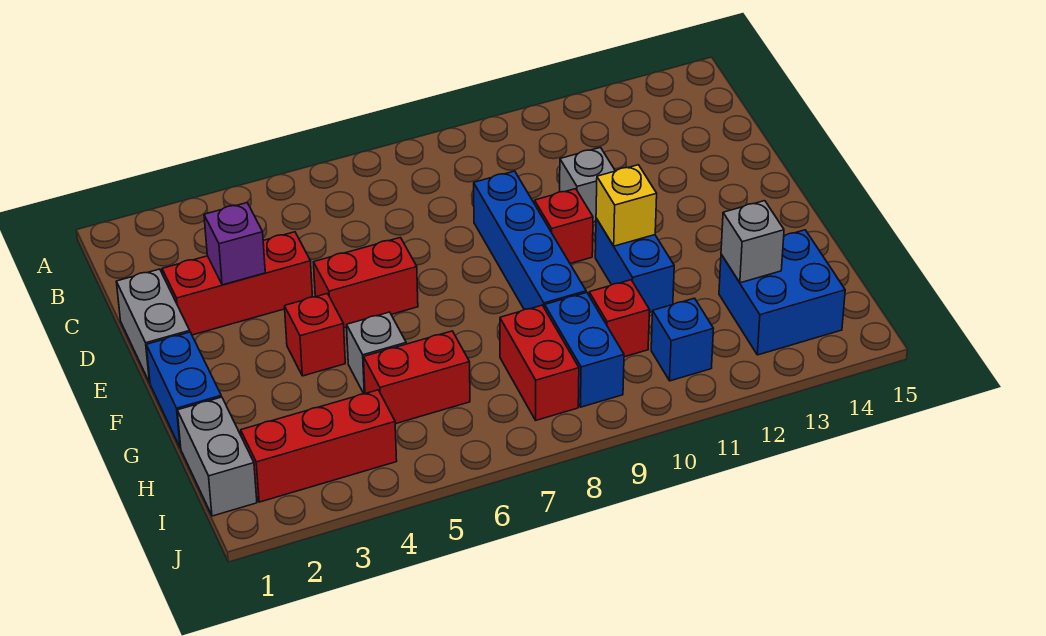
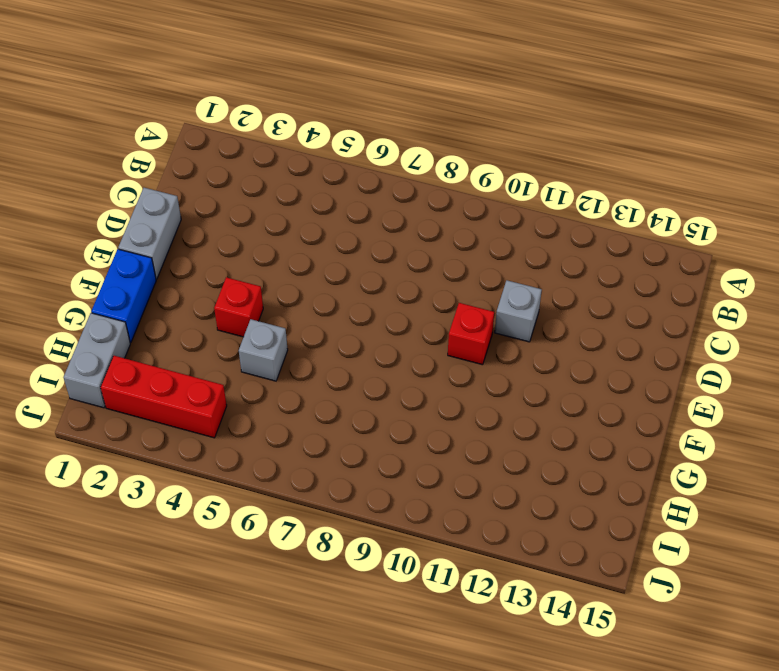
none -> red 1x3 brick [162,232,312,335]
none -> blue 1x4 brick [474,171,586,310]
none -> red 1x2 brick [313,238,418,328]

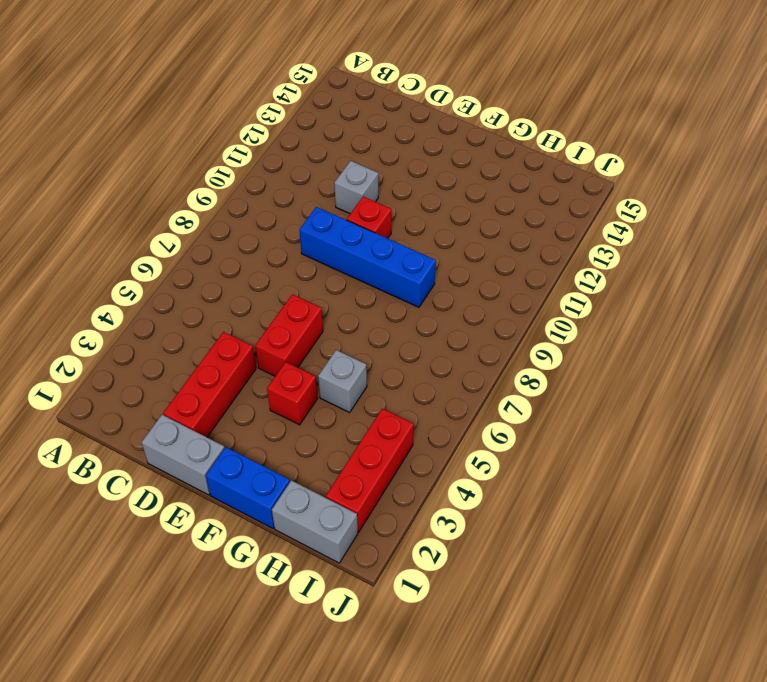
none -> blue 1x2 brick [595,218,674,313]
none -> red 1x2 brick [364,331,470,424]
none -> red 1x2 brick [500,305,579,420]

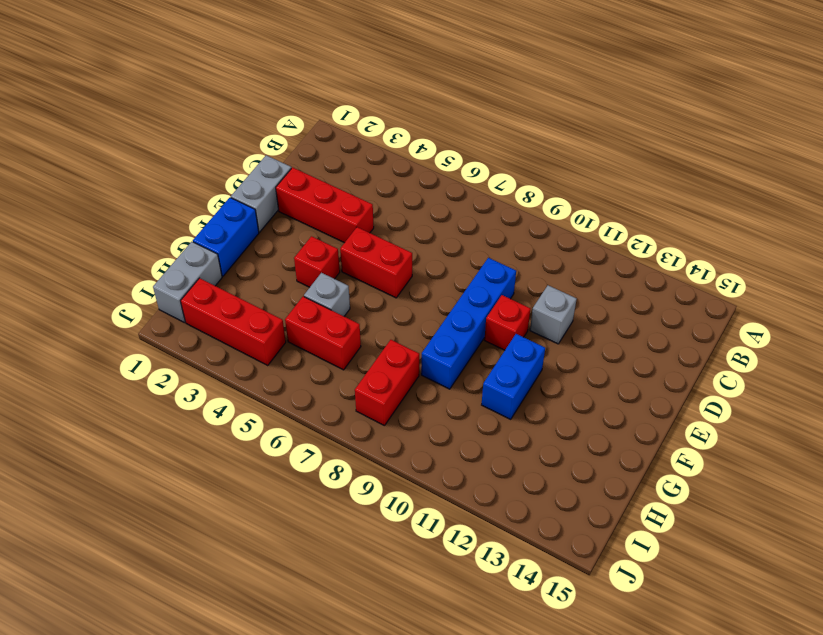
none -> blue 1x2 brick [545,293,624,407]
none -> red 1x1 brick [589,280,650,357]
none -> blue 2x2 brick [719,230,845,355]

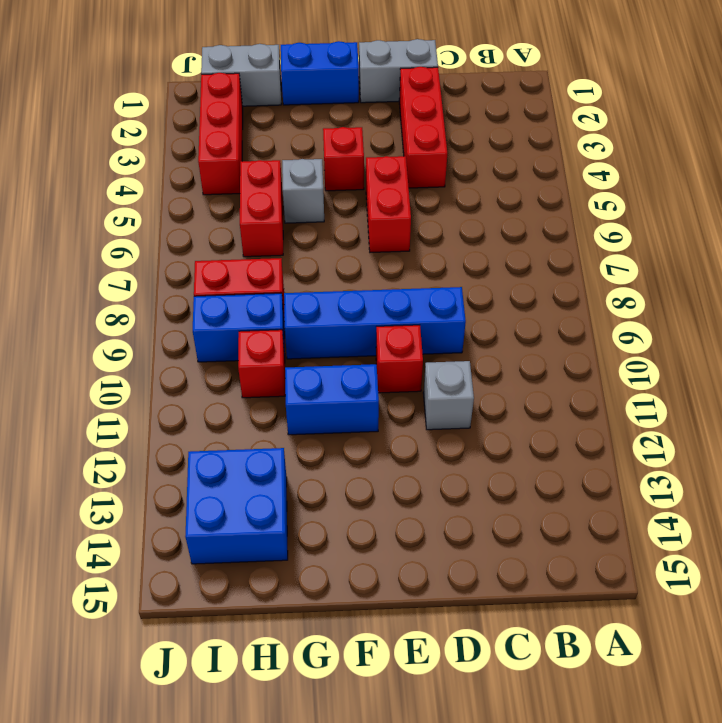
none -> blue 1x1 brick [651,298,713,381]
none -> purple 1x1 brick [204,203,265,285]
none -> yellow 1x1 brick [596,165,657,246]

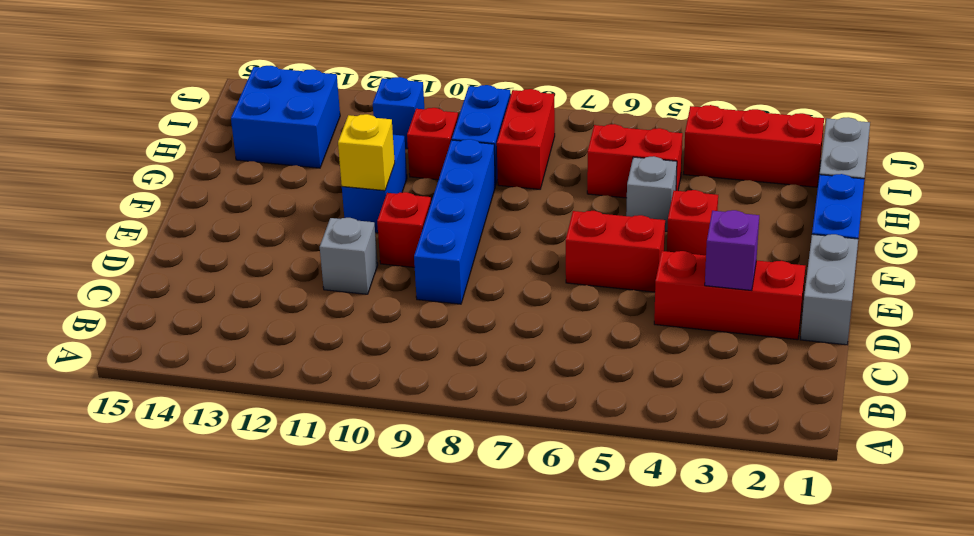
none -> grey 1x1 brick [721,201,784,283]

